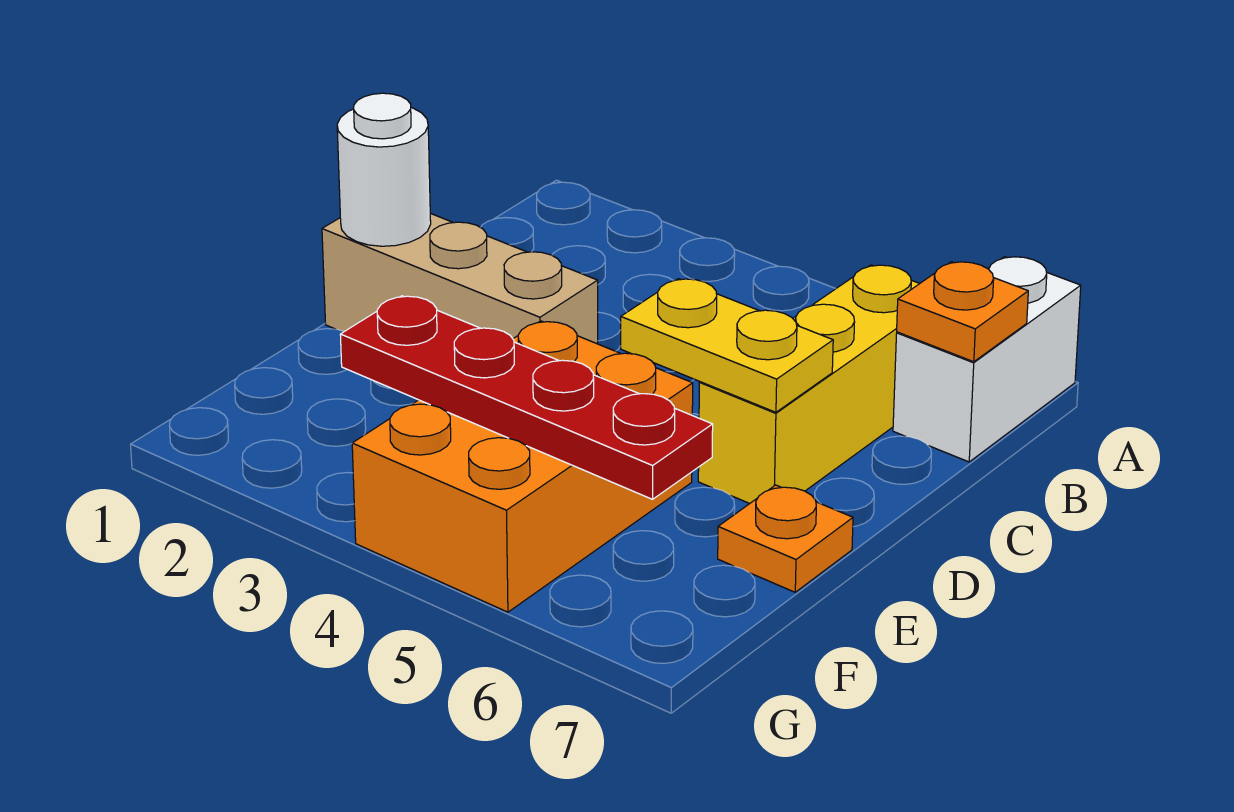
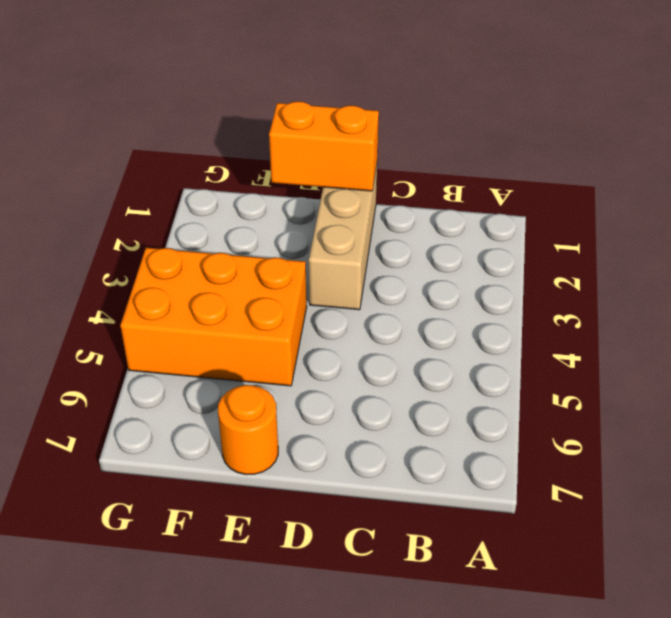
orange 1x2 brick [269,101,379,191] -> white 1x1 round brick [337,93,431,246]
orange 1x1 round brick [218,385,278,474] -> orange 1x1 plate [718,485,853,592]
none -> white 1x2 brick [893,257,1081,462]
none -> yellow 1x3 brick [698,265,919,504]

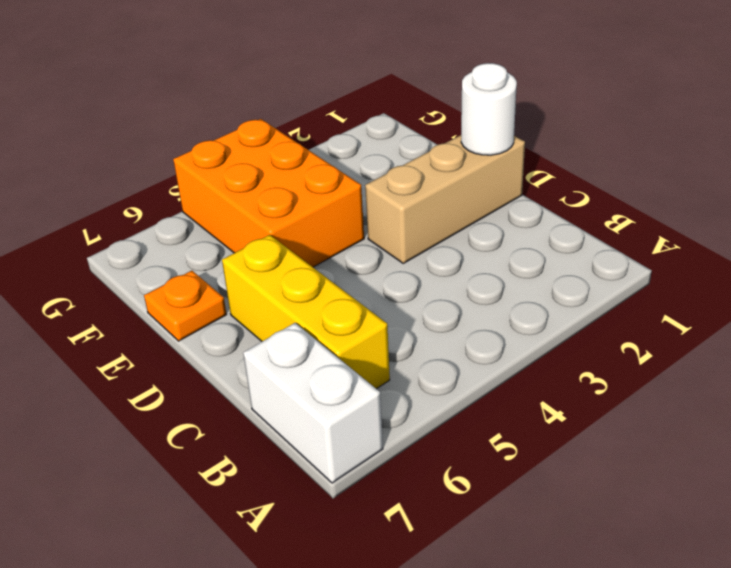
none -> orange 1x1 plate [897,262,1028,362]
none -> yellow 1x2 plate [621,279,833,412]

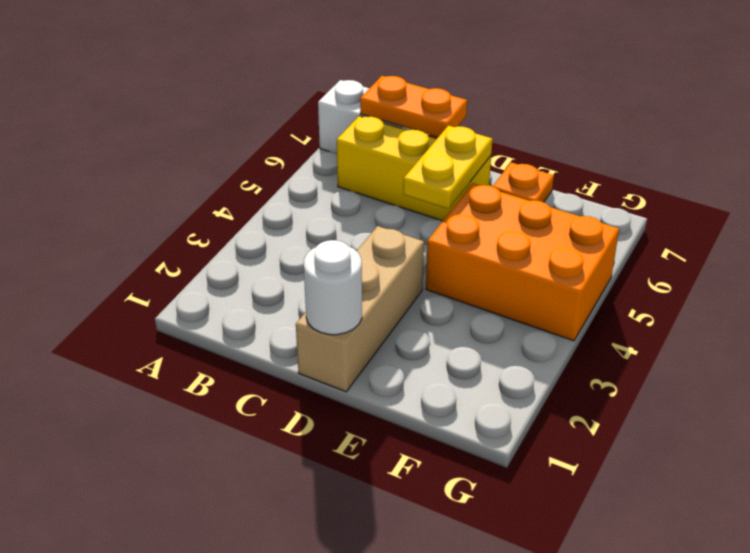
orange 1x2 plate [360,76,467,137] -> orange 1x1 plate [897,262,1028,362]
none -> red 1x4 plate [340,296,713,499]

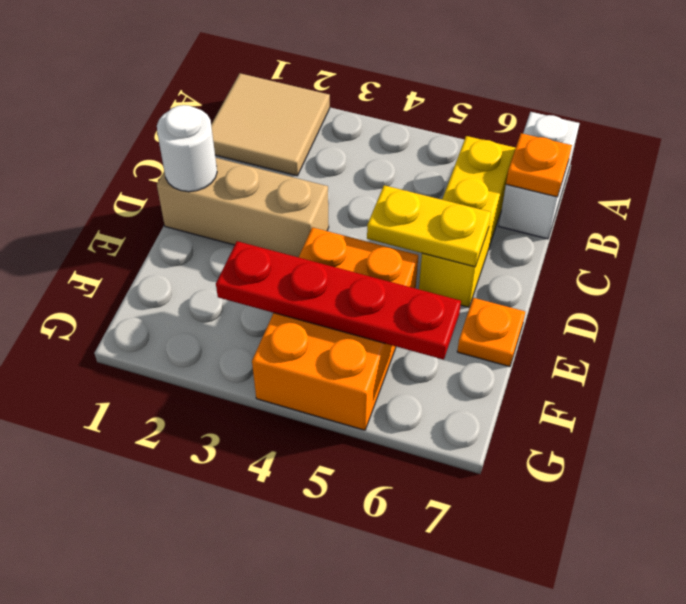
tan 2x2 tile [211,73,330,176] -> none

